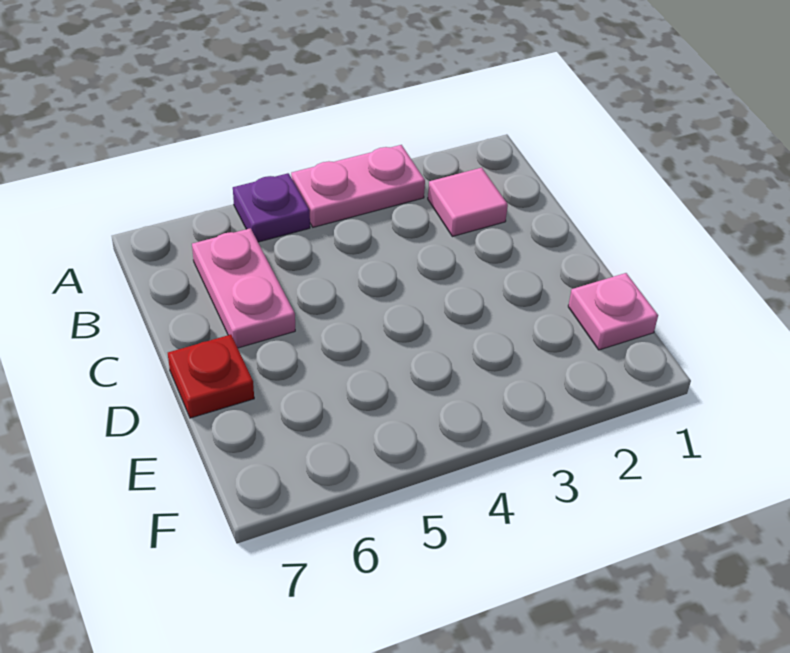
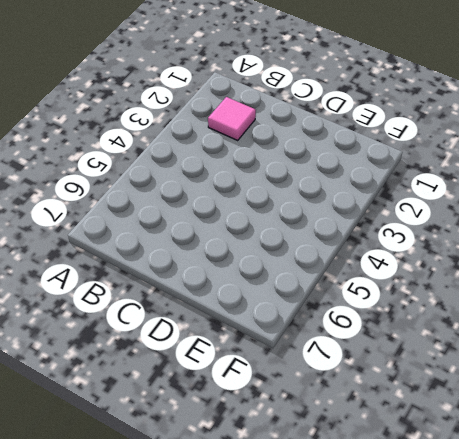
none -> pink 1x2 plate [291,145,425,227]
none -> purple 1x1 plate [233,173,310,242]

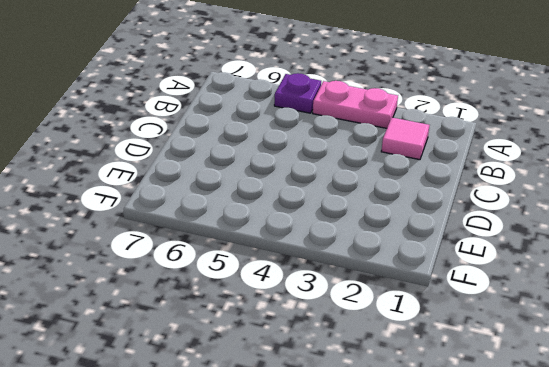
none -> pink 1x2 plate [192,228,295,348]
none -> red 1x1 plate [168,335,254,418]

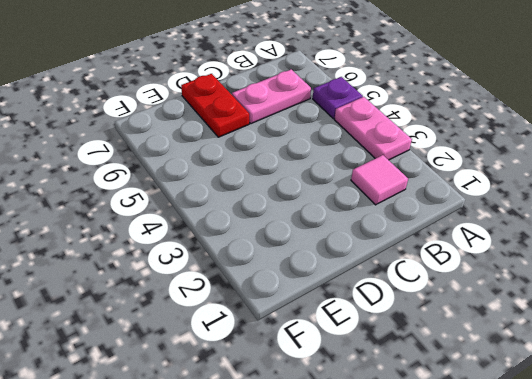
red 1x2 plate [181,74,249,137] -> red 1x1 plate [168,335,254,418]
none -> pink 1x1 plate [568,273,658,350]

